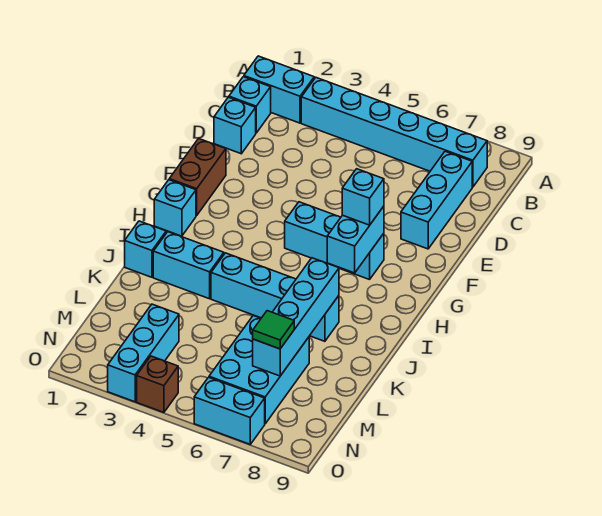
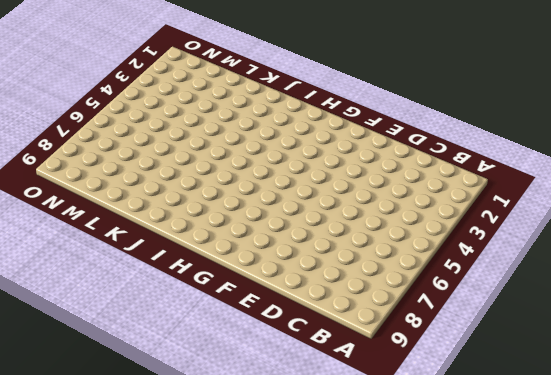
none -> cyan 1x2 brick [244,56,314,123]
none -> cyan 1x6 brick [301,78,487,187]
none -> cyan 1x1 brick [229,77,271,133]

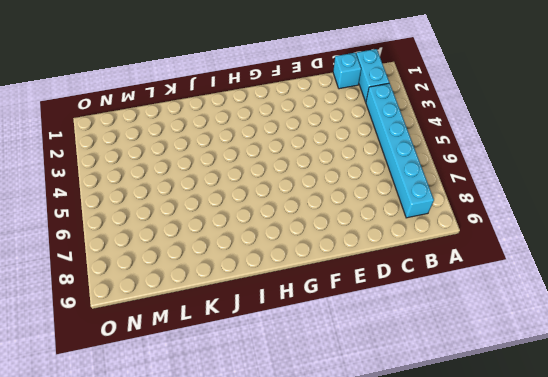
none -> cyan 1x3 brick [401,151,472,249]
none -> cyan 1x1 brick [214,97,256,154]
none -> brown 1x2 brick [169,139,226,216]

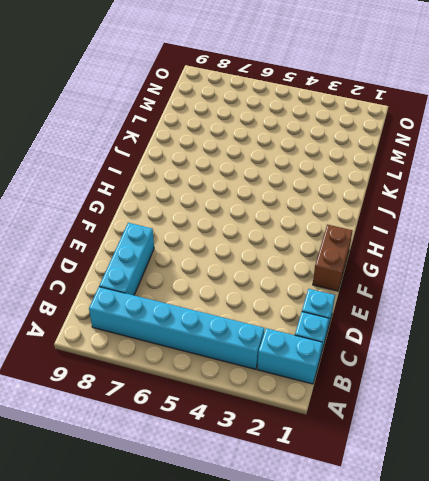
none -> cyan 1x3 brick [285,202,384,280]
none -> cyan 1x1 brick [154,180,196,236]
none -> cyan 1x1 brick [125,221,166,277]

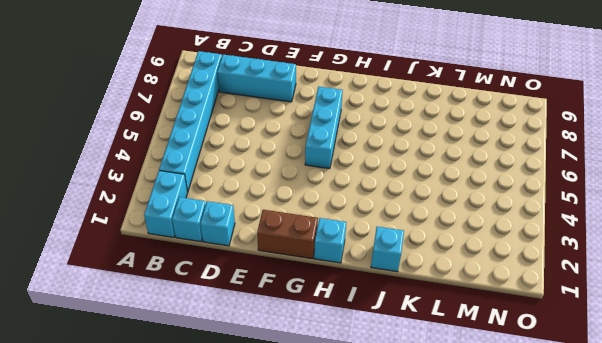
none -> cyan 1x2 brick [153,232,224,299]
none -> cyan 1x4 brick [211,253,339,341]
none -> cyan 2x3 brick [209,316,309,424]

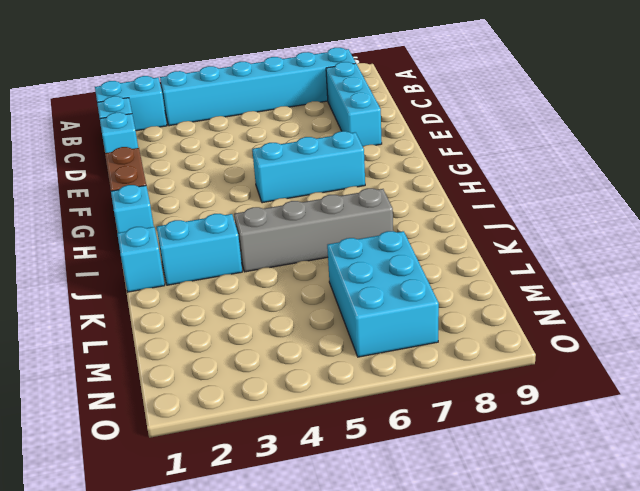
grey 1x4 brick [234,188,393,272] -> cyan 1x4 brick [211,253,339,341]
none -> cyan 1x3 brick [108,304,179,402]
none -> brown 1x1 brick [137,356,178,412]
none -> cyan 1x2 brick [194,377,265,444]

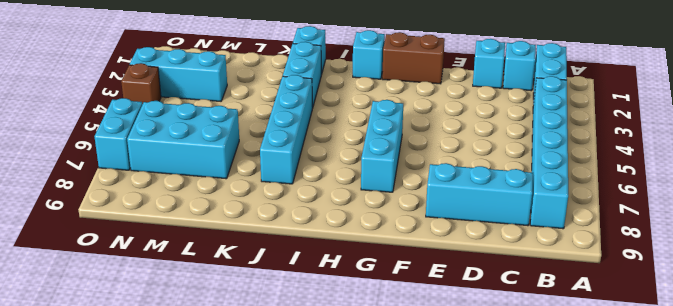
none -> cyan 1x2 brick [327,206,384,273]
none -> cyan 1x4 brick [253,258,339,376]
none -> cyan 1x1 brick [342,169,384,225]

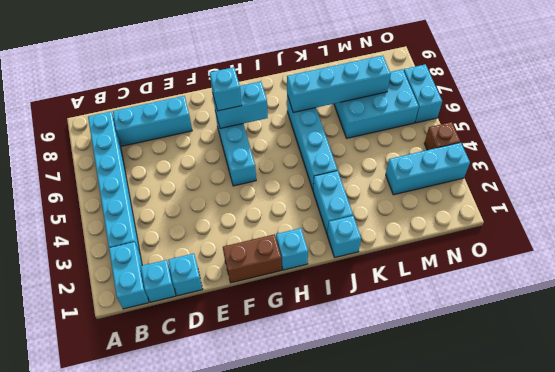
none -> green 1x1 tile [253,311,294,349]

